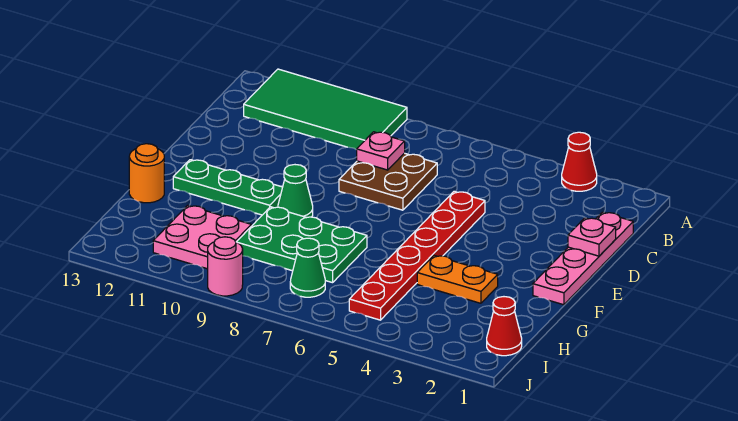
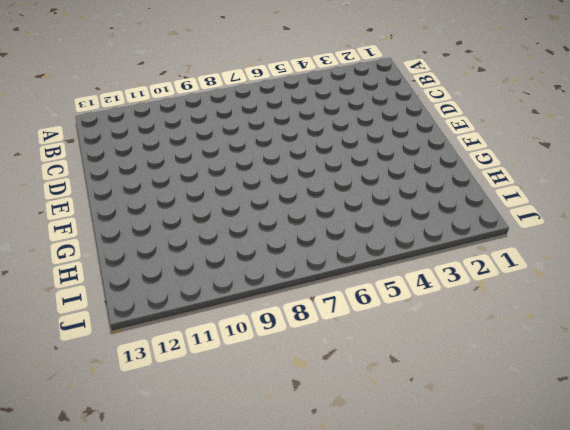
none -> red 1x1 cone [562,132,597,191]
none -> green 2x4 tile [244,69,407,150]
none -> pink 1x4 plate [533,212,633,305]

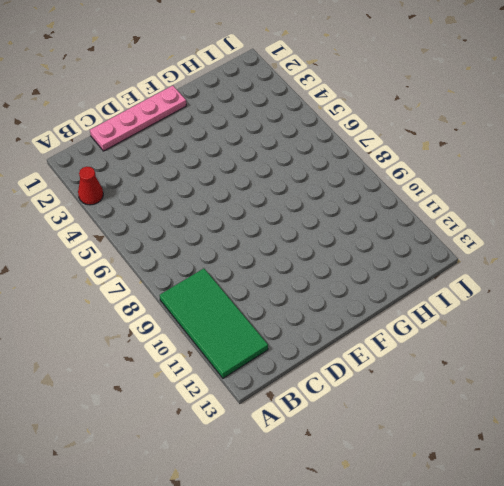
none -> brown 2x2 plate [339,153,437,210]
none -> red 1x6 plate [349,191,485,320]
none -> green 1x1 cone [278,165,313,218]

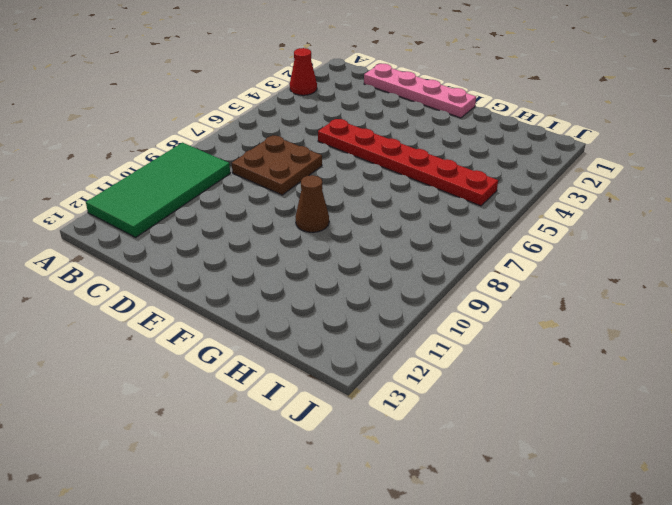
brown 1x1 cone [295,175,329,232] -> green 1x1 cone [278,165,313,218]
none -> green 1x3 plate [173,160,283,215]
none -> orange 1x2 plate [417,255,498,303]
none -> green 2x3 plate [237,207,367,283]

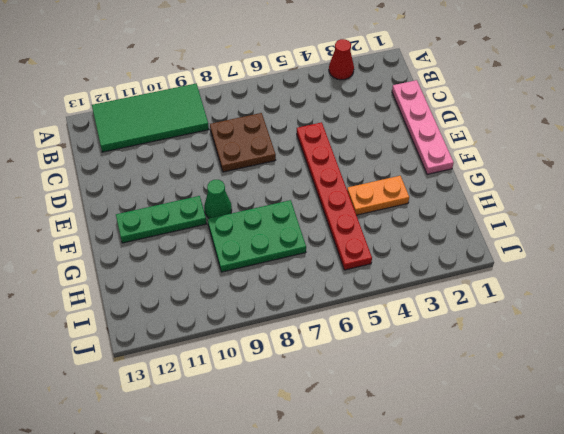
none -> orange 1x1 round brick [129,144,164,203]
none -> pink 2x2 plate [153,205,251,269]
none -> red 1x1 cone [487,297,522,356]

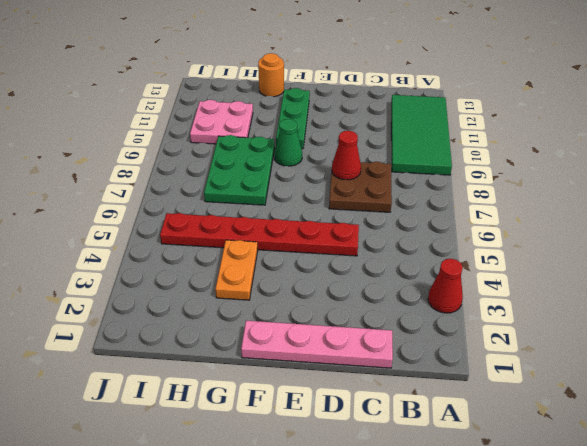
red 1x1 cone [332,131,361,180] -> red 1x1 cone moved to [487,297,522,356]
none -> green 1x1 cone [290,238,325,297]
none -> pink 1x1 round brick [208,237,243,296]
none -> pink 1x1 plate [357,132,405,170]

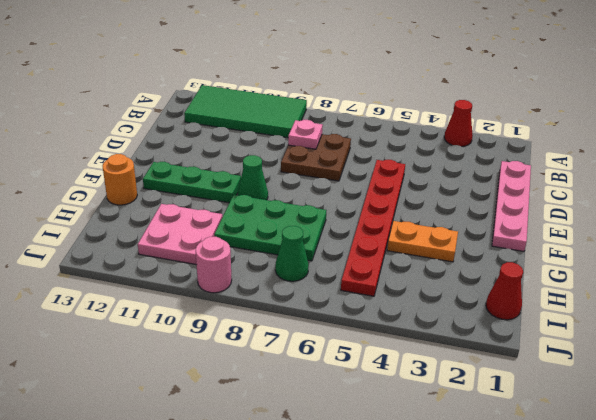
none -> pink 1x1 plate [568,218,616,256]

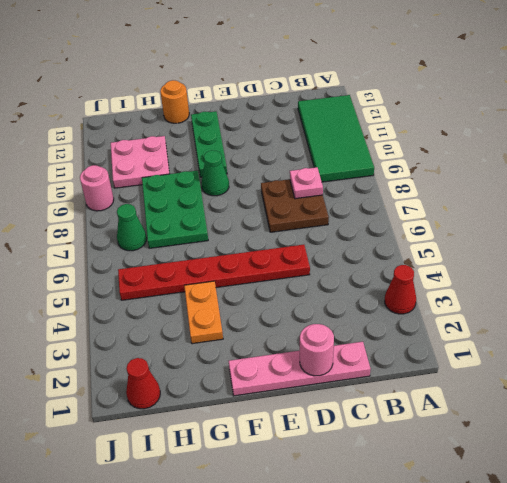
pink 1x1 round brick [300,324,334,376] -> pink 1x1 plate [568,218,616,256]

